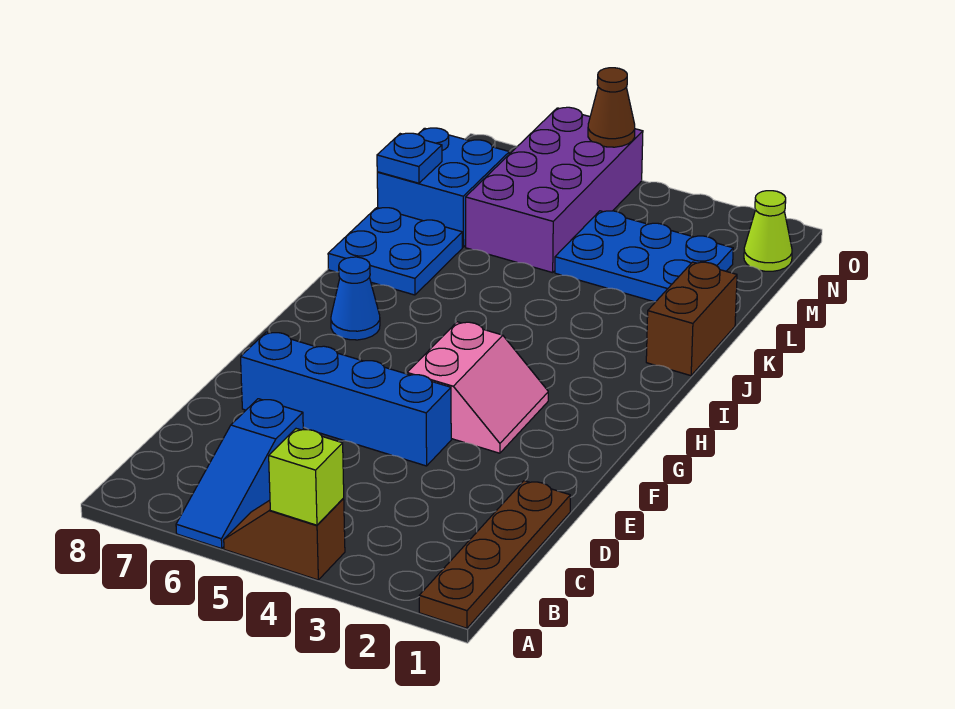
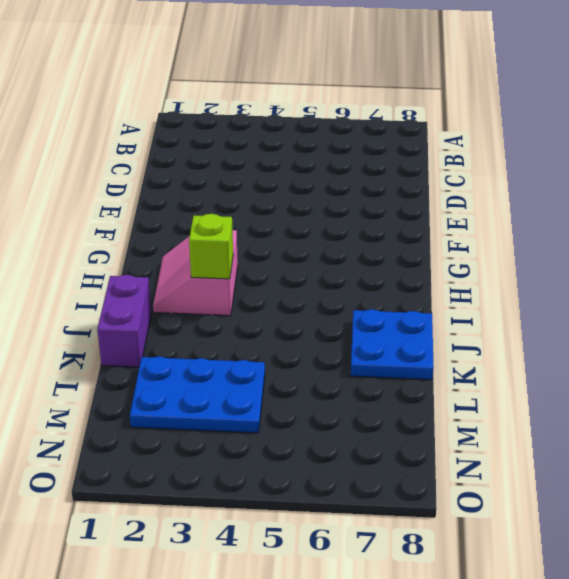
pink 2x2 slope [153,230,238,316] -> pink 2x2 slope moved to [407,322,548,453]
lime 1x1 brick [189,214,233,279] -> lime 1x1 brick moved to [269,429,344,525]
purple 1x2 brick [97,275,151,367] -> brown 1x2 brick [646,262,737,376]
none -> brown 1x4 plate [419,481,570,628]
none -> brown 1x2 slope [224,498,345,580]
none -> blue 1x3 slope [176,399,303,549]

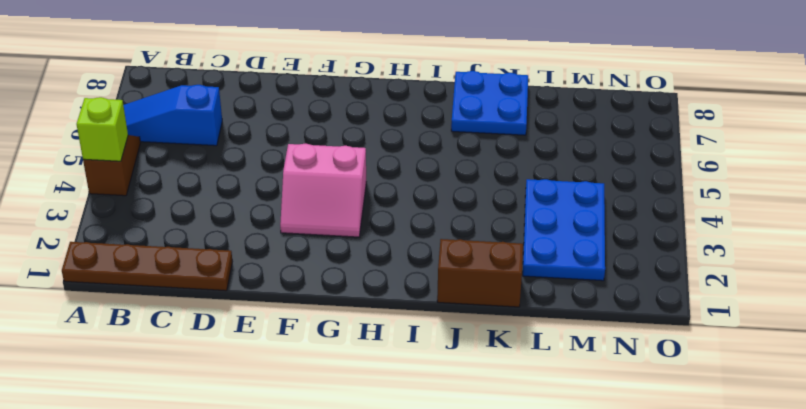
none -> blue 1x4 brick [241,332,451,466]
none -> blue 1x1 cone [331,257,380,340]
none -> purple 2x4 brick [466,107,643,273]

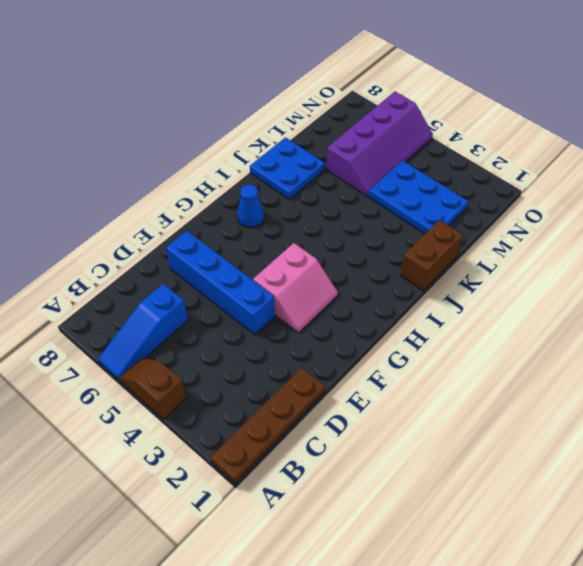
purple 2x4 slope [326,92,433,196] -> purple 2x4 brick [466,107,643,273]
none -> blue 2x2 brick [377,128,509,247]
none -> lime 1x1 cone [744,191,792,271]
none -> lime 1x1 brick [269,429,344,525]

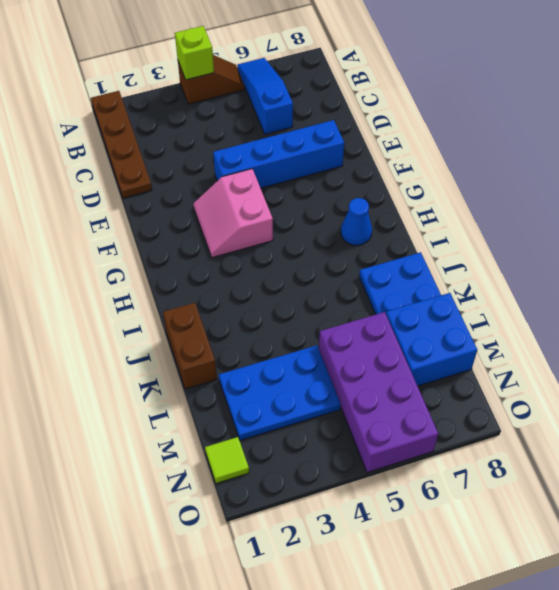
lime 1x1 tile [205,437,249,483] -> lime 1x1 cone [744,191,792,271]
none -> blue 1x1 plate [377,133,442,183]
none -> brown 1x1 cone [588,68,635,147]

